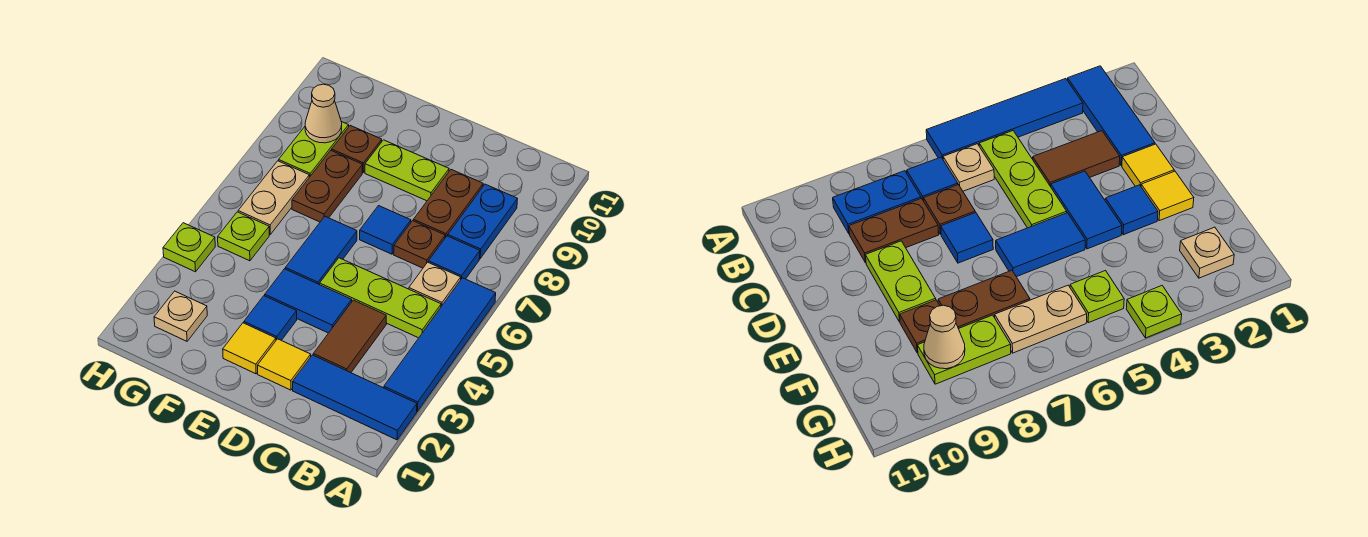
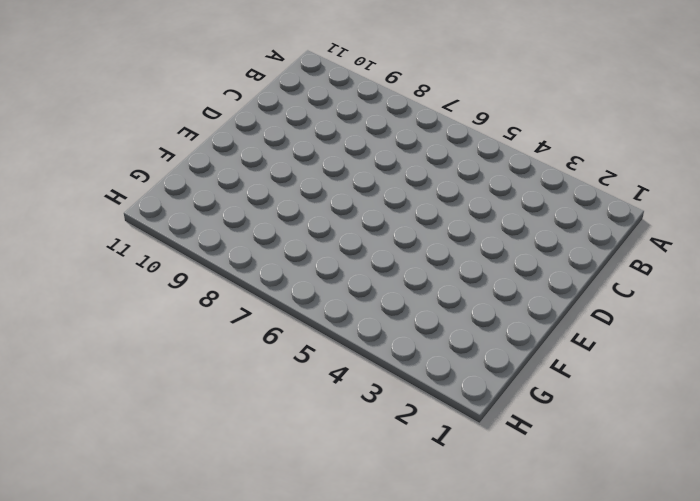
none -> blue 1x3 tile [293,355,417,440]
none -> blue 1x4 tile [384,278,496,411]
none -> lime 1x3 plate [320,258,441,338]

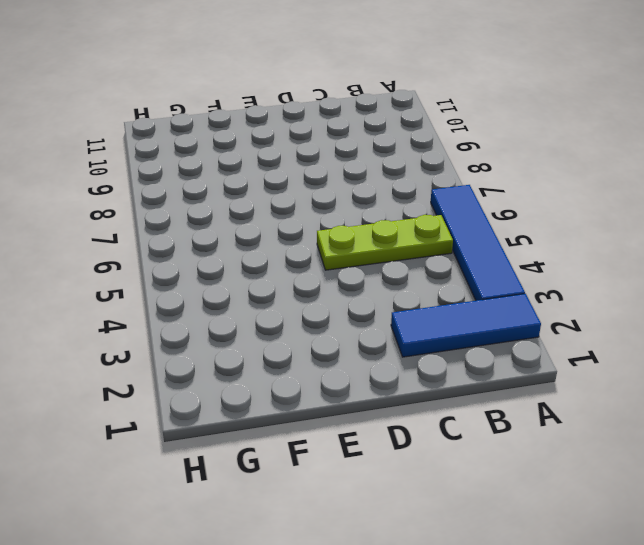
none -> tan 1x1 plate [409,262,461,307]
none -> blue 1x1 tile [428,236,480,279]
none -> blue 1x2 plate [448,184,517,259]

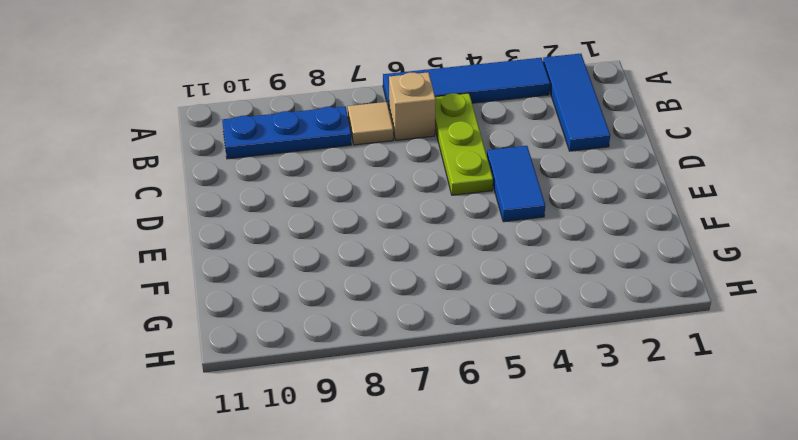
tan 1x1 brick [389,72,436,140] -> tan 1x1 plate [409,262,461,307]
tan 1x1 tile [348,102,393,145] -> blue 1x1 tile [428,236,480,279]
blue 1x3 plate [222,106,351,159] -> blue 1x2 plate [448,184,517,259]
none -> brown 1x2 tile [313,300,386,373]
none -> brown 1x1 plate [394,221,445,268]
none -> brown 1x2 plate [413,170,483,238]

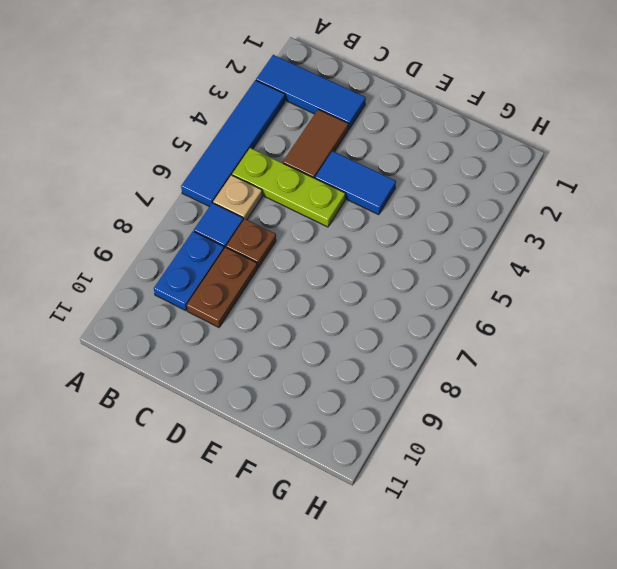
none -> yellow 1x1 tile [258,339,311,390]
none -> blue 1x1 tile [360,206,411,254]
none -> lime 1x2 plate [365,140,449,201]

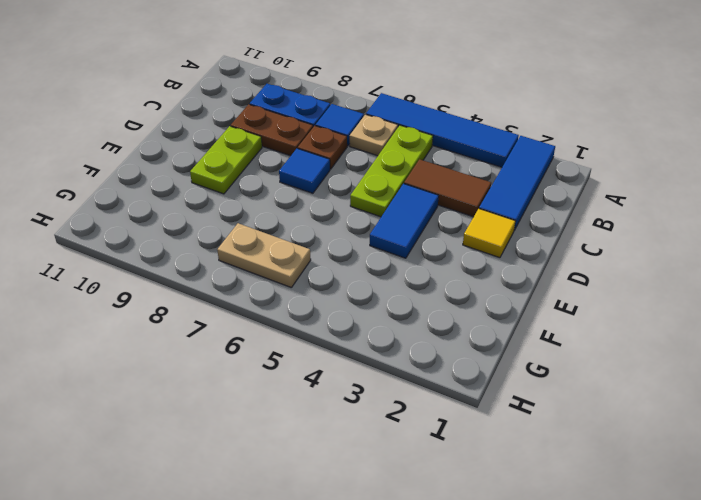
none -> yellow 1x1 tile [223,323,276,374]
none -> blue 1x1 tile [244,296,297,340]
none -> blue 1x2 tile [285,216,357,285]

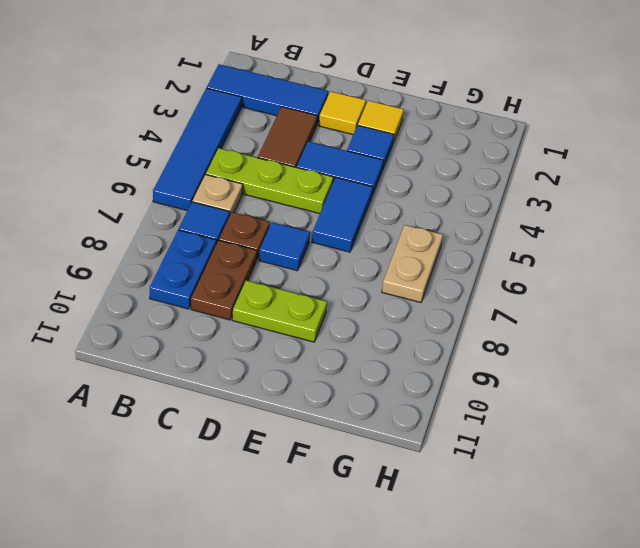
none -> brown 1x2 plate [292,150,363,222]
none -> brown 1x1 plate [332,125,382,173]
none -> tan 1x1 plate [154,291,207,341]

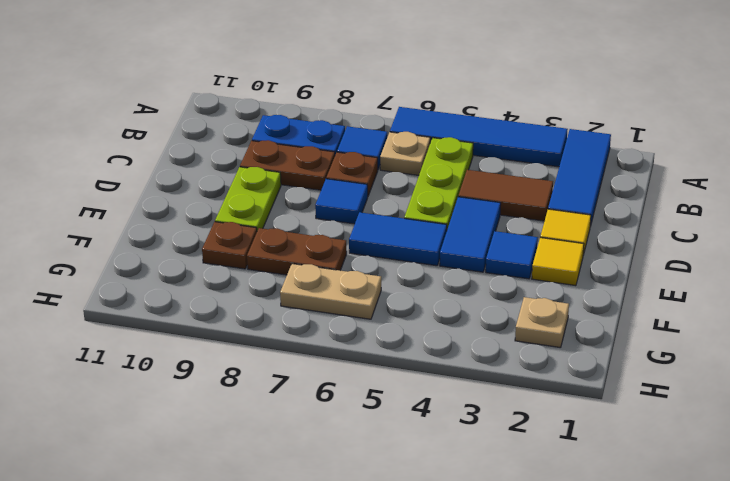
none -> lime 1x1 plate [218,212,269,261]
none -> lime 1x2 plate [279,122,349,177]
none -> lime 1x1 plate [163,223,215,272]

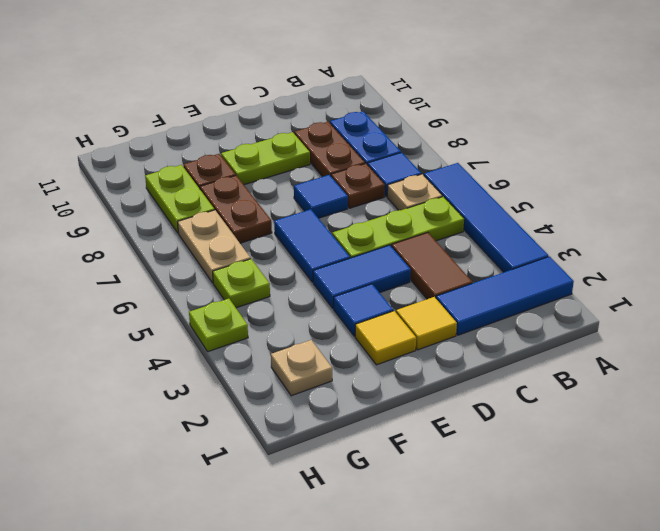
none -> tan 1x1 cone [305,84,342,143]

